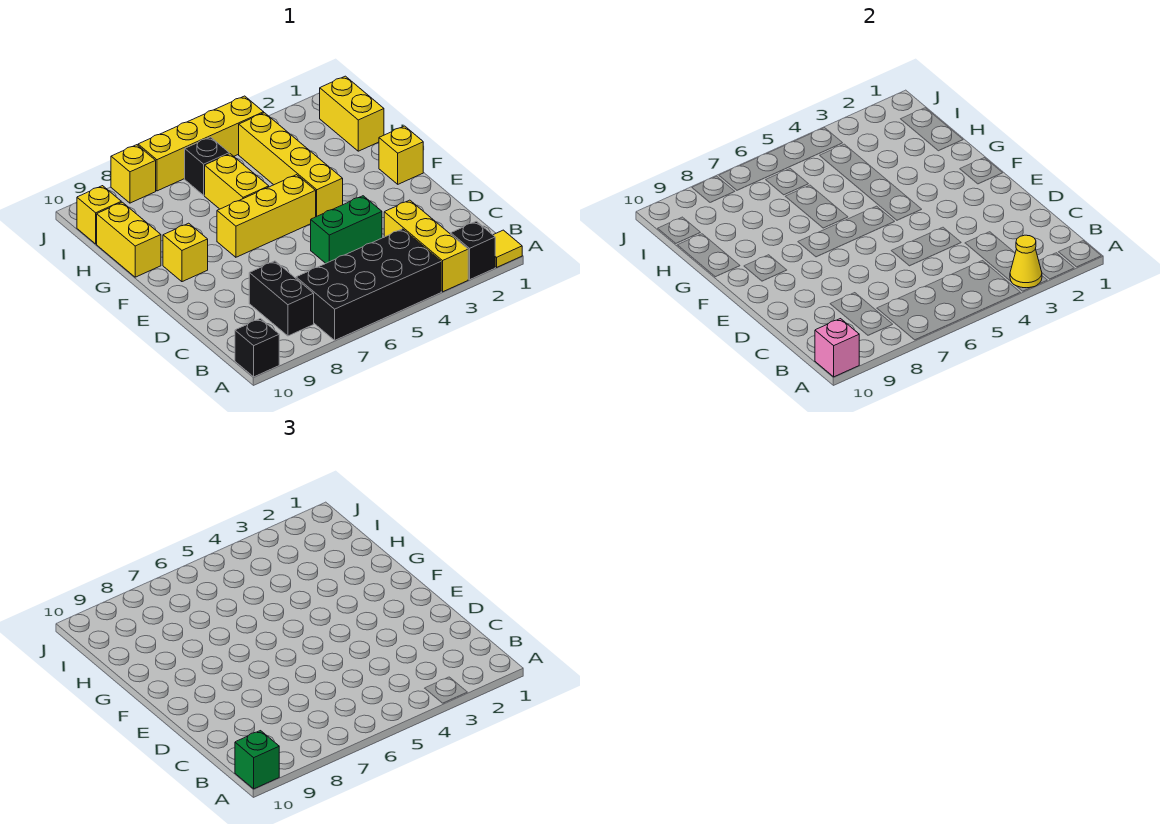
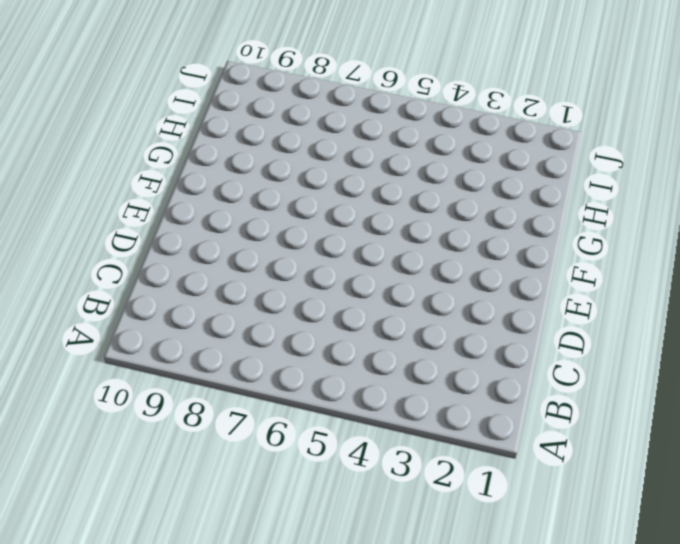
none -> yellow 1x1 tile [493,230,522,267]
none -> black 1x1 brick [451,221,495,280]
none -> yellow 1x3 brick [384,200,468,292]

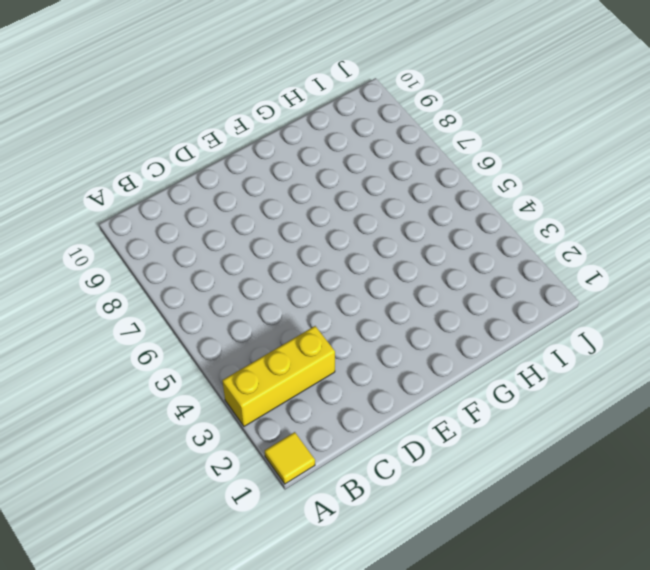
none -> black 1x1 brick [451,221,495,280]
none -> black 2x4 brick [296,229,441,340]
none -> black 1x1 brick [235,319,279,377]

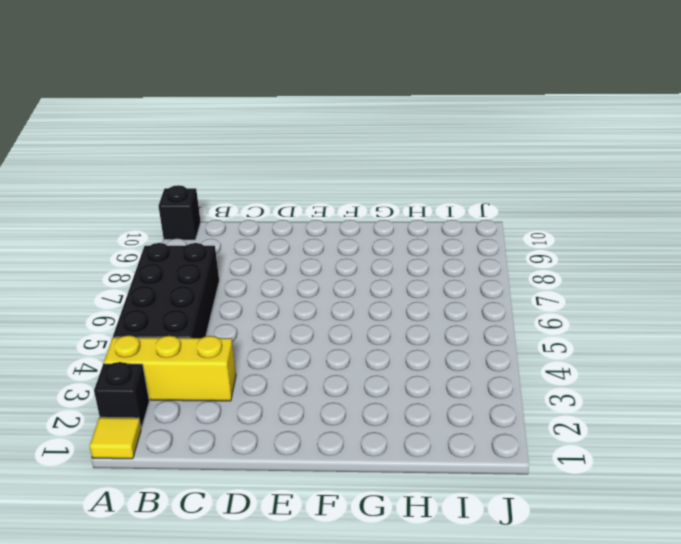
none -> black 1x2 brick [249,261,314,336]
none -> green 1x2 brick [311,196,382,263]
none -> yellow 1x1 brick [379,126,423,184]

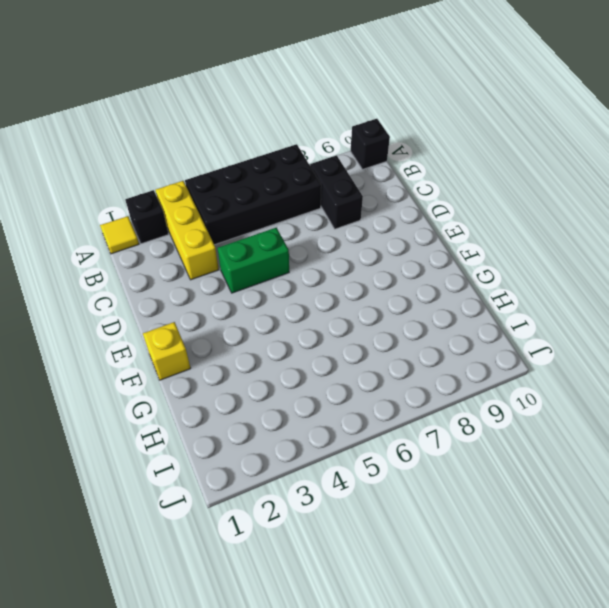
none -> yellow 1x4 brick [239,113,343,217]
none -> yellow 1x3 brick [217,175,316,257]
none -> yellow 1x1 brick [163,223,208,282]

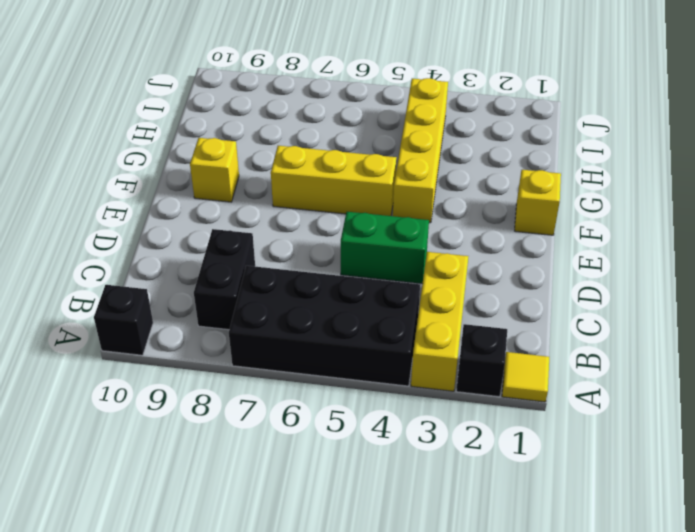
none -> yellow 1x2 brick [205,154,269,209]
none -> yellow 1x2 brick [97,202,161,277]
none -> yellow 1x2 brick [320,76,384,151]

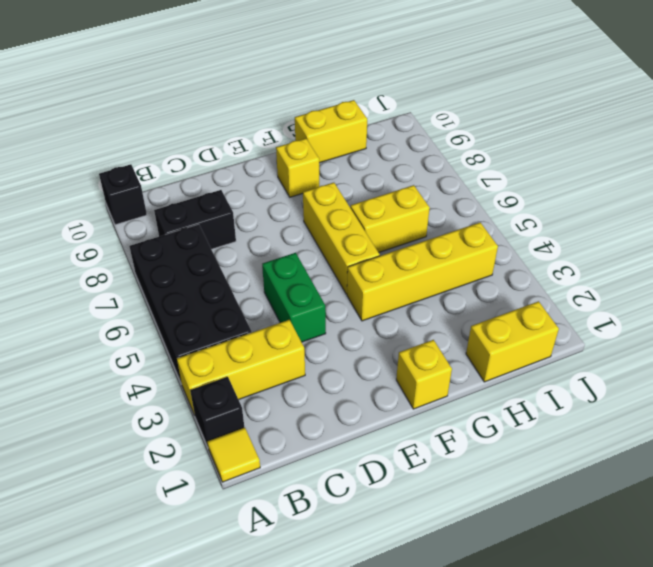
none -> black 1x1 brick [185,137,229,195]
none -> yellow 1x1 brick [77,186,121,244]
none -> yellow 1x4 brick [138,96,264,191]

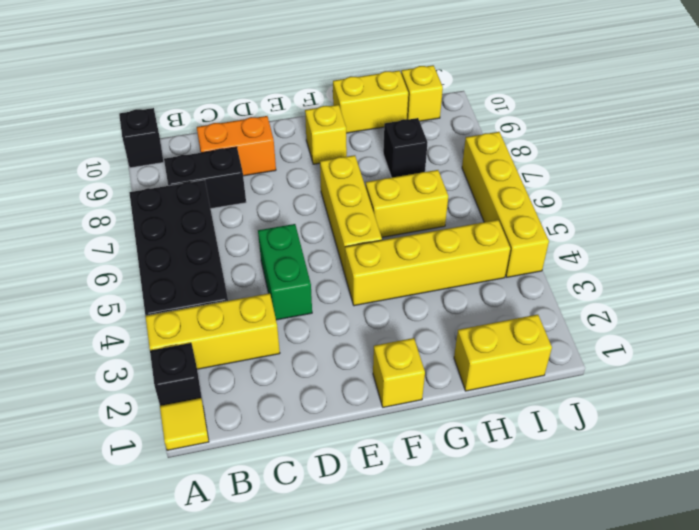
orange 1x2 brick [197,116,276,176] -> none
black 1x1 brick [383,118,428,177] -> black 1x1 brick moved to [185,137,229,195]
none -> yellow 1x1 brick [111,145,156,203]
none -> yellow 1x1 cone [1010,235,1042,288]
none -> pink 1x1 brick [815,319,859,377]

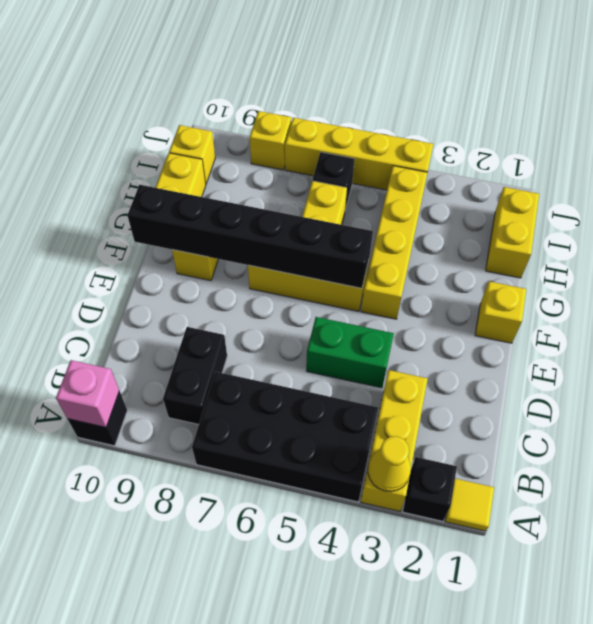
black 1x6 brick [128,185,373,288] -> none
none -> green 1x1 brick [235,731,279,789]

